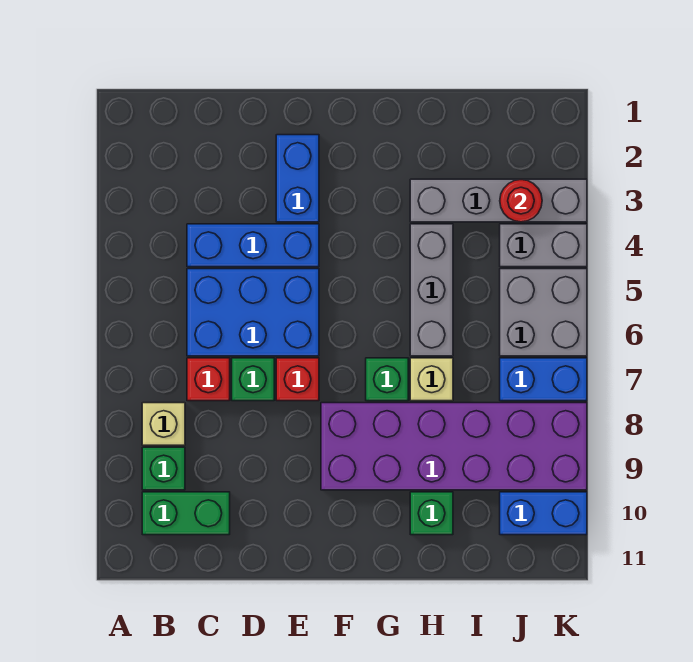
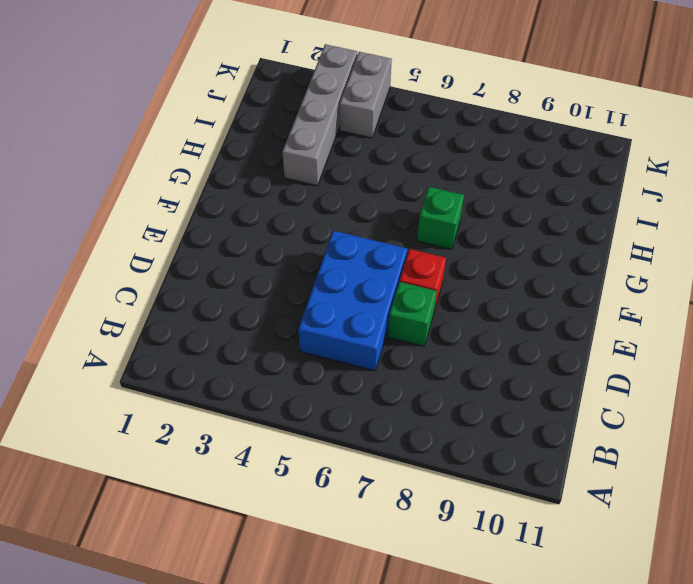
none -> tan 1x1 brick [142,403,185,445]
none -> green 1x1 brick [142,447,185,490]
none -> green 1x2 brick [142,492,230,535]

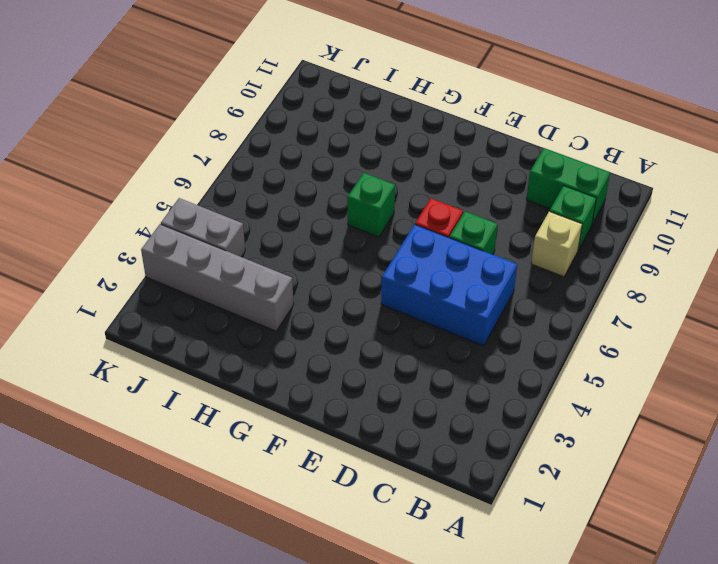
none -> blue 1x3 brick [187,224,319,267]
none -> red 1x1 brick [187,358,230,401]
none -> blue 1x2 brick [276,135,319,222]

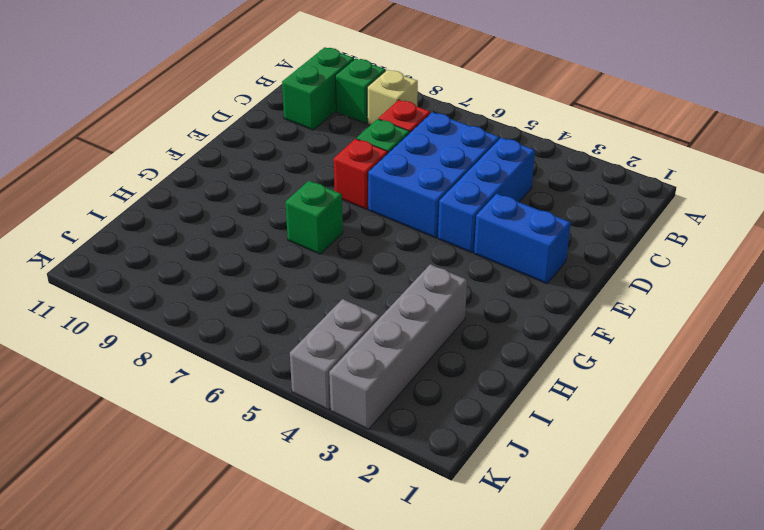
none -> purple 2x6 brick [321,403,587,490]
none -> grey 1x3 brick [410,224,453,356]
none -> tan 1x1 brick [410,358,453,401]

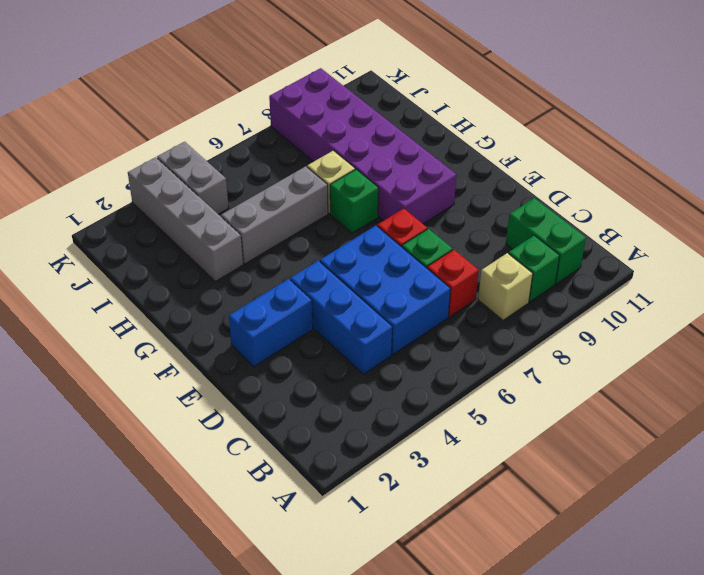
none -> green 1x1 brick [410,492,453,535]
none -> grey 2x2 brick [500,269,587,356]
none -> blue 1x2 brick [500,358,587,401]

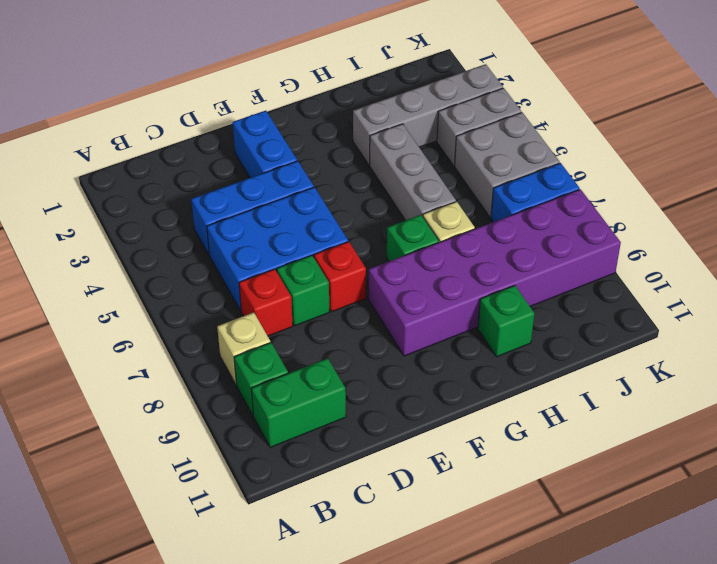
none -> blue 1x2 brick [500,492,587,535]
none -> red 1x1 round brick [500,179,542,222]

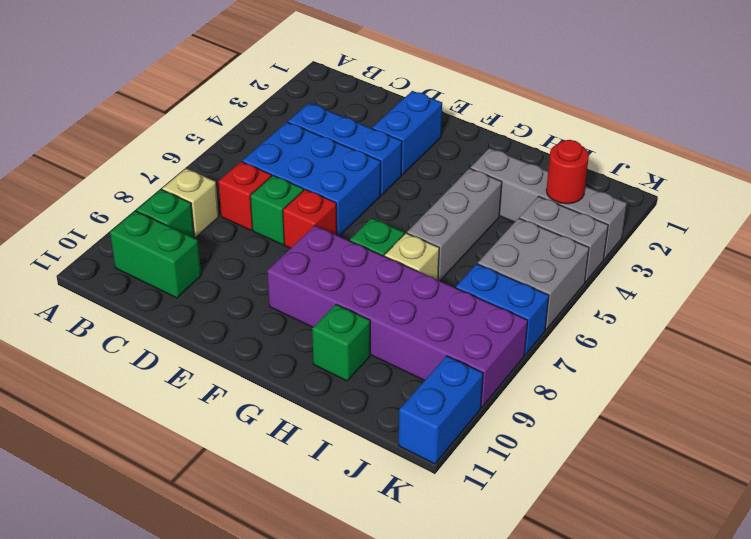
blue 1x2 brick [398,356,483,464] -> blue 1x2 brick turned to [500,492,587,535]

